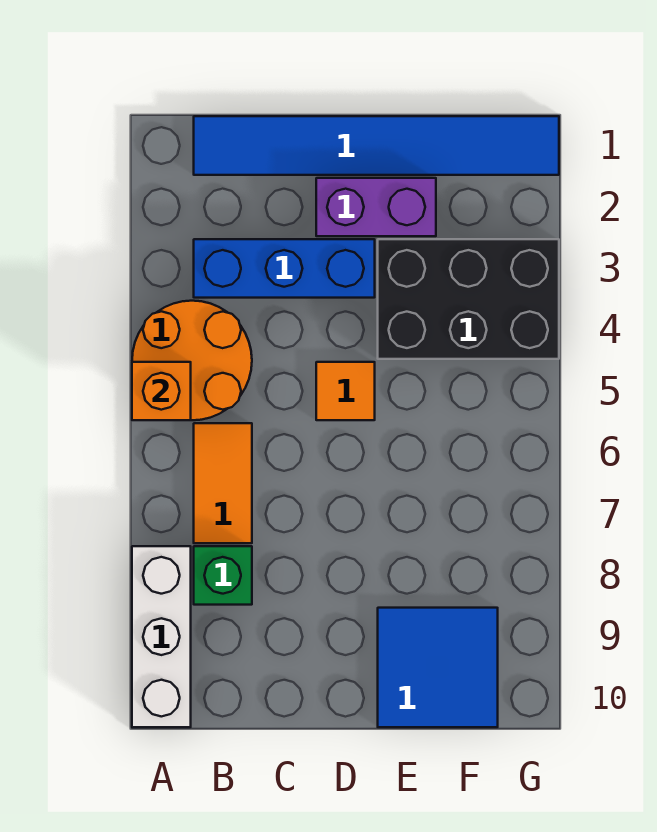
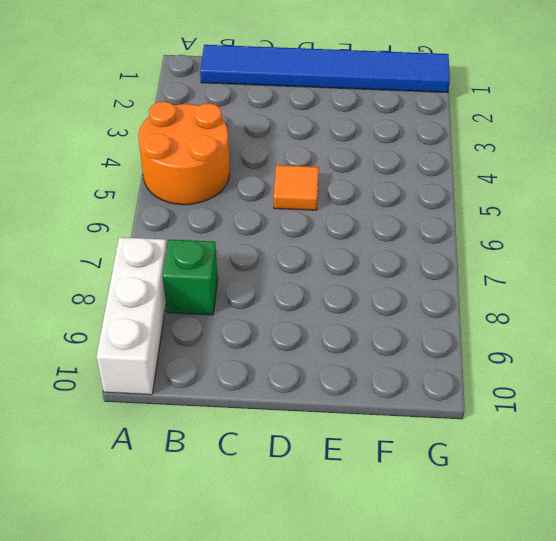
none -> blue 1x3 brick [194,239,375,298]
none -> orange 1x2 tile [194,423,252,543]

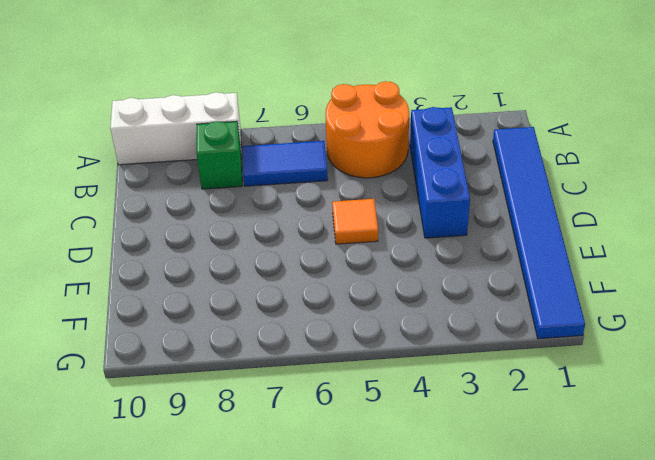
blue 1x2 tile [242,141,328,186] -> orange 1x2 tile [194,423,252,543]
none -> purple 1x2 brick [316,178,436,236]
none -> black 2x3 brick [378,239,559,359]

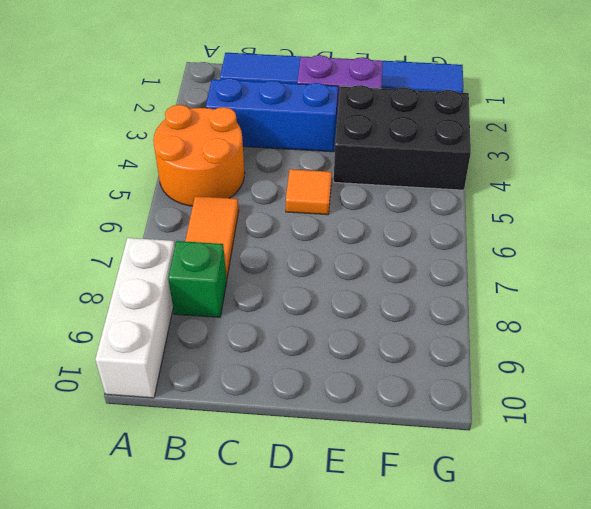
none -> blue 2x2 tile [378,608,498,727]
none -> orange 1x1 brick [132,362,191,420]

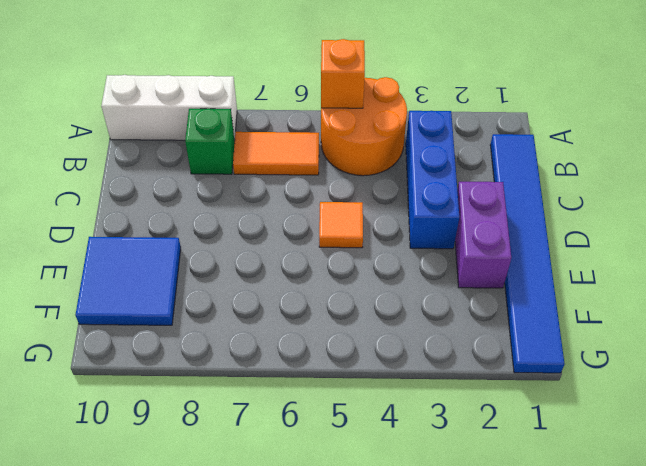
none -> black 2x3 brick [378,239,559,359]

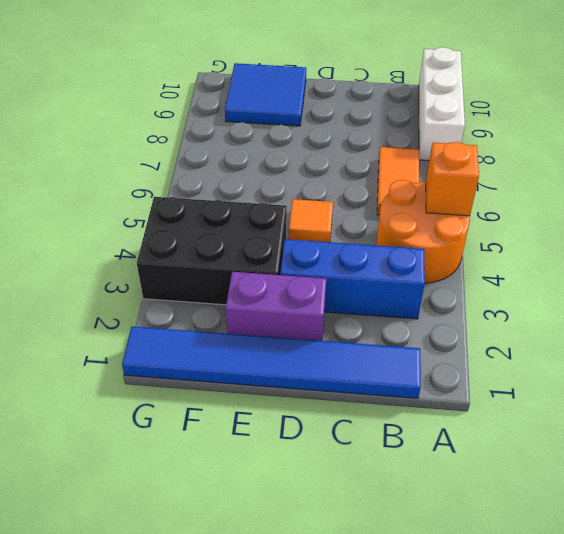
none -> green 1x1 brick [194,546,252,605]

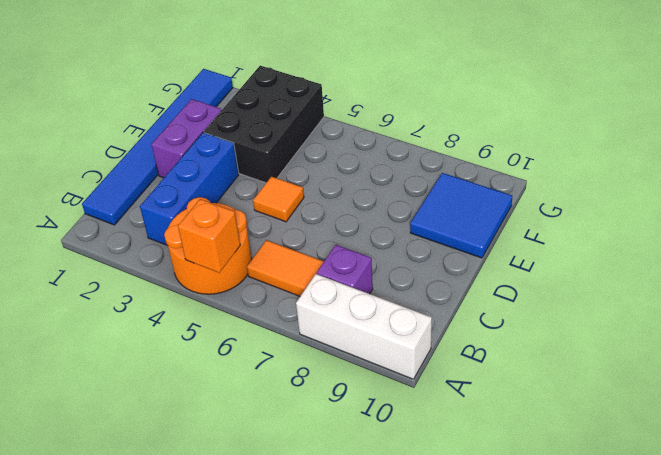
purple 1x1 brick [317,245,373,294] -> green 1x1 brick [194,546,252,605]

